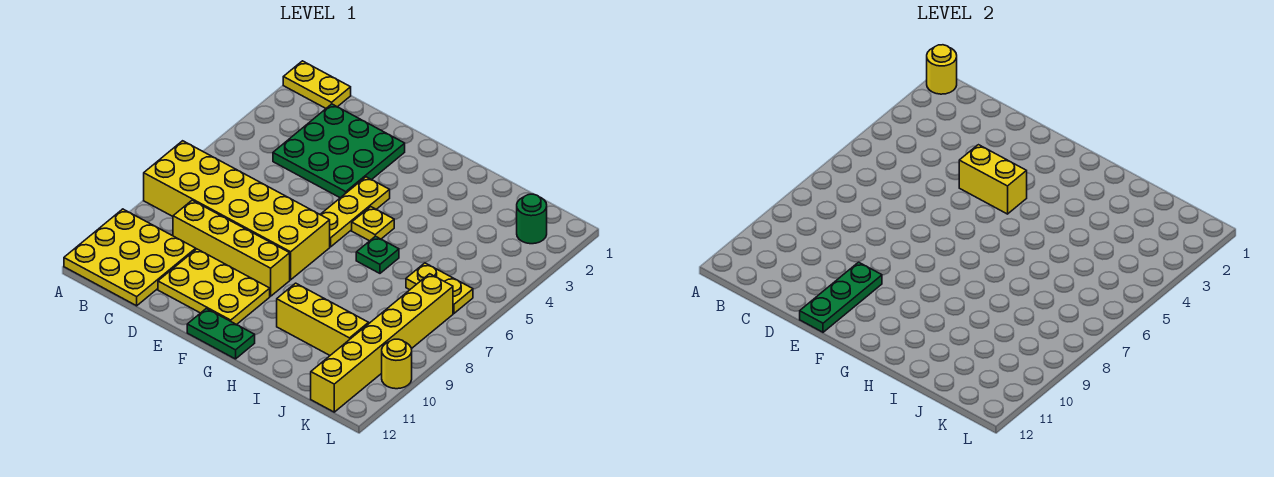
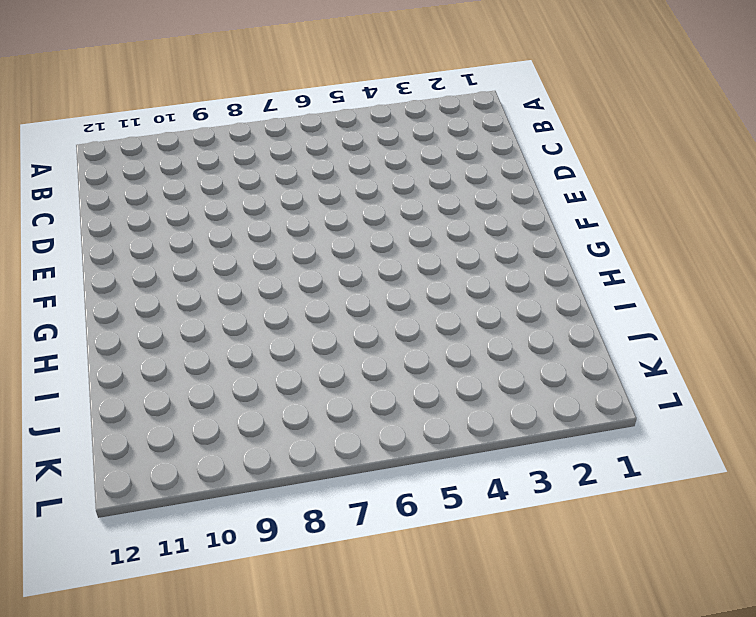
none -> yellow 1x2 plate [283,61,351,108]
none -> yellow 2x6 brick [144,141,330,280]
none -> yellow 3x3 plate [64,209,196,306]

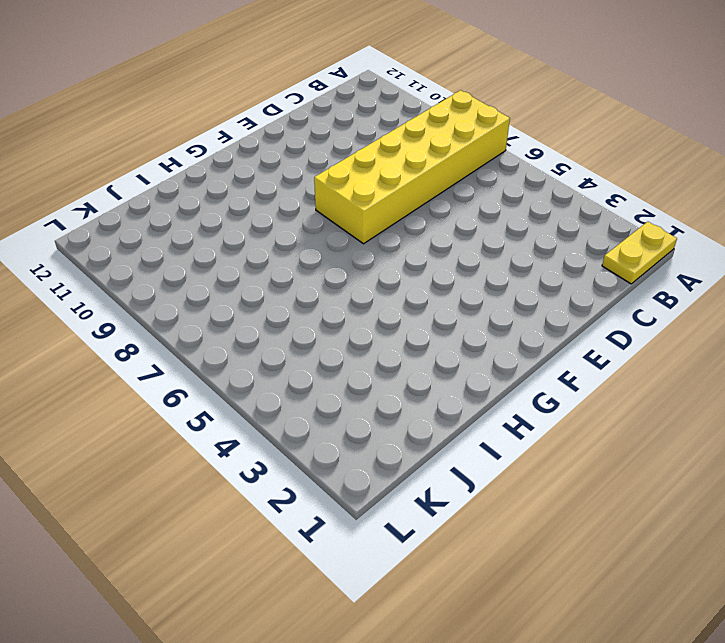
none -> yellow 3x3 plate [64,209,196,306]
none -> green 3x3 plate [273,104,405,198]
none -> yellow 1x4 brick [173,200,290,296]

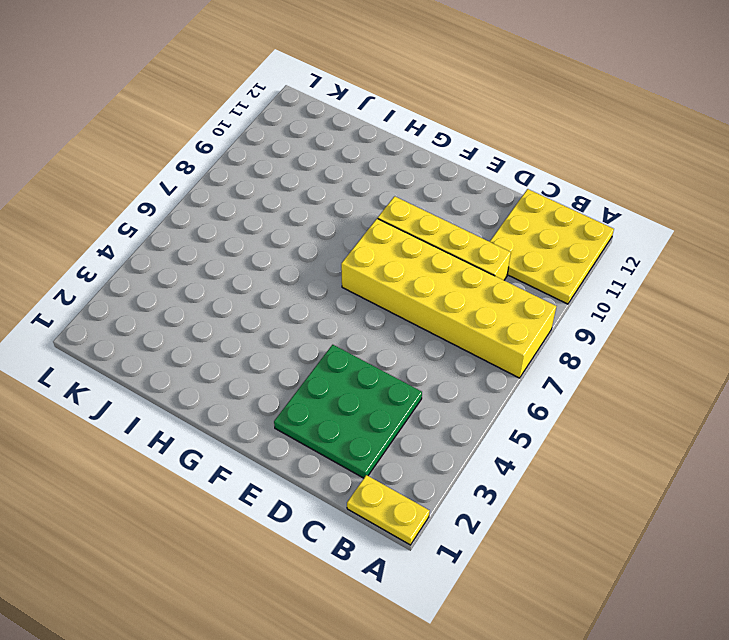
none -> yellow 2x3 plate [158,249,270,325]
none -> yellow 1x3 plate [320,177,390,247]
none -> green 1x2 plate [187,308,255,359]

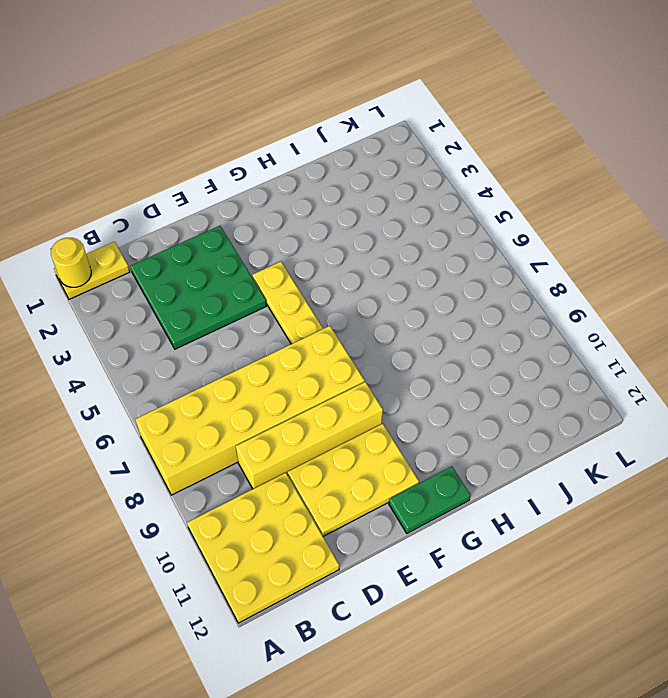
none -> yellow 1x1 plate [352,207,394,241]
none -> green 1x1 plate [356,236,399,273]
none -> yellow 1x3 brick [277,283,369,355]

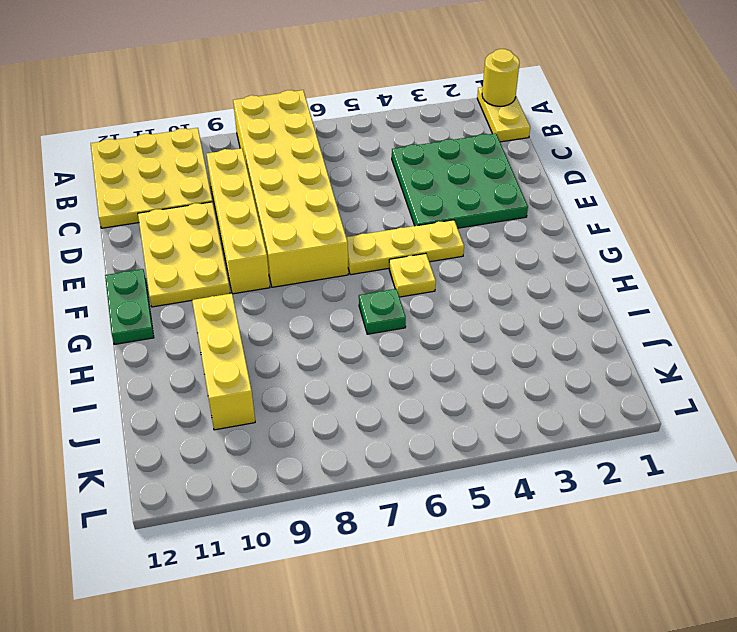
none -> yellow 1x2 plate [406,263,473,313]
none -> green 1x1 round brick [517,194,547,244]
none -> yellow 1x6 brick [311,274,453,412]

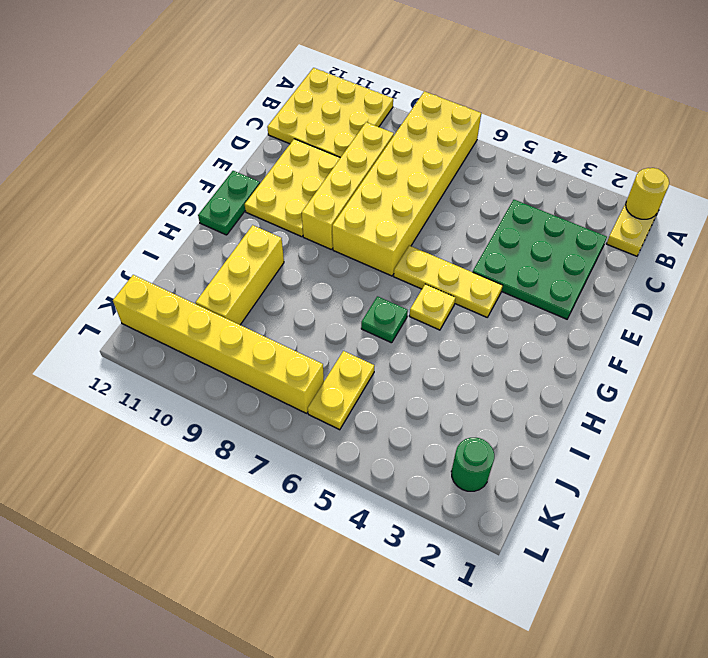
none -> yellow 1x1 round brick [382,339,412,389]
none -> yellow 1x2 brick [959,145,1027,214]
none -> green 1x3 plate [800,262,882,332]

